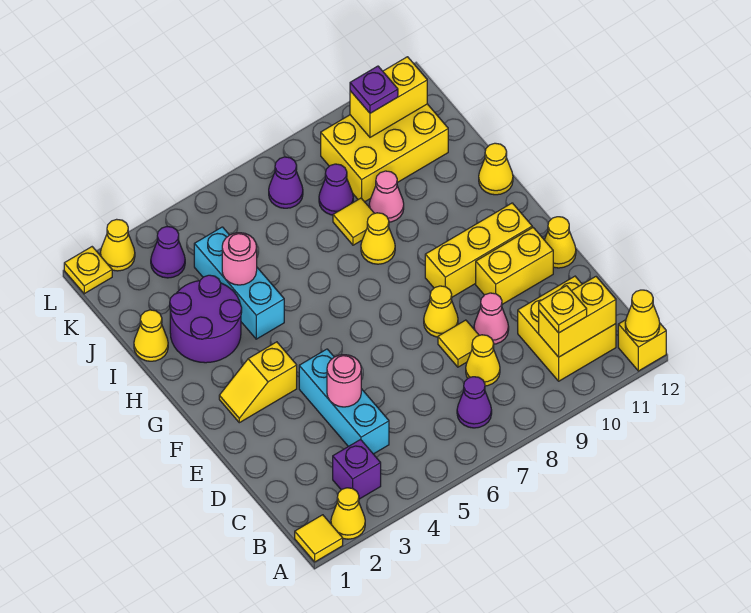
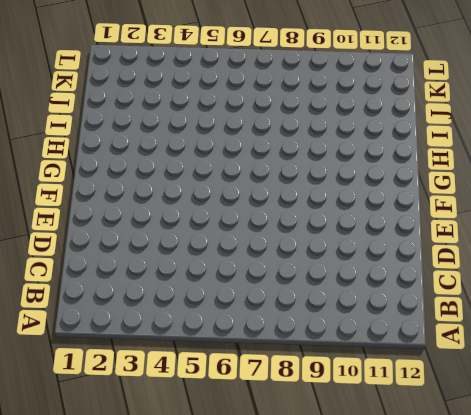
none -> yellow 1x1 tile [295,515,343,562]
none -> yellow 1x1 cone [331,488,365,539]
none -> yellow 1x1 brick [618,320,666,371]
none -> purple 1x1 brick [333,440,381,499]

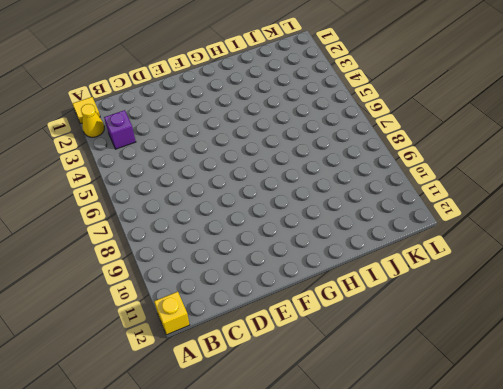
none -> purple 1x1 cone [457,377,492,428]
none -> yellow 2x2 brick [518,276,616,381]
none -> cyan 1x3 brick [299,349,389,454]
none -> yellow 1x1 cone [466,335,500,386]

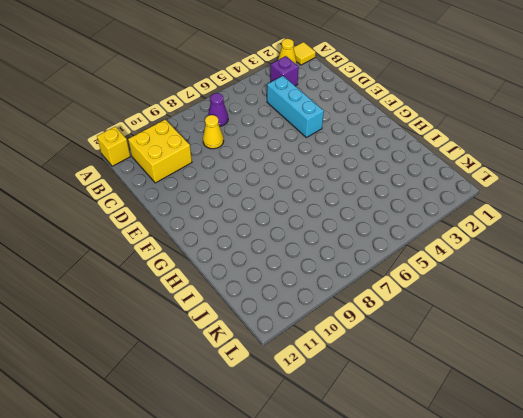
none -> yellow 1x1 tile [438,320,479,367]
none -> pink 1x1 cone [474,293,509,344]
none -> yellow 1x1 cone [424,286,458,337]
none -> yellow 1x2 brick [476,228,553,304]

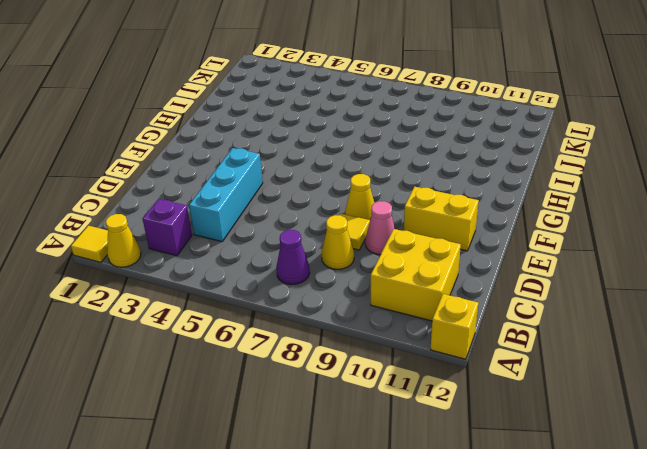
none -> yellow 1x1 cone [545,217,576,268]
none -> yellow 1x2 slope [219,342,297,423]
none -> yellow 1x3 brick [425,203,532,297]
none -> purple 2x2 round brick [170,275,242,363]

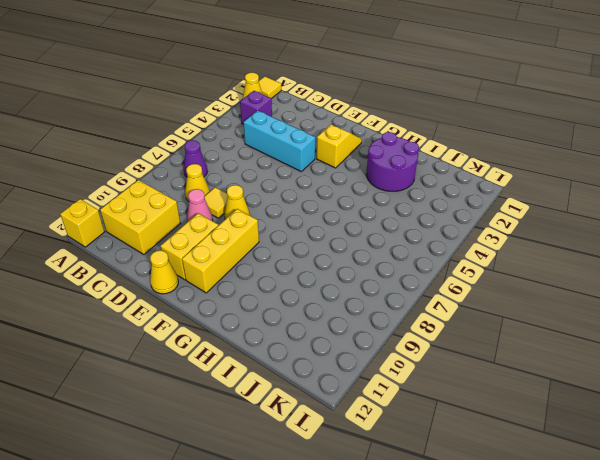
none -> cyan 1x3 brick [194,227,284,339]
none -> yellow 1x1 cone [361,213,395,264]
none -> yellow 1x1 cone [479,143,513,195]
none -> yellow 1x1 cone [134,310,168,361]

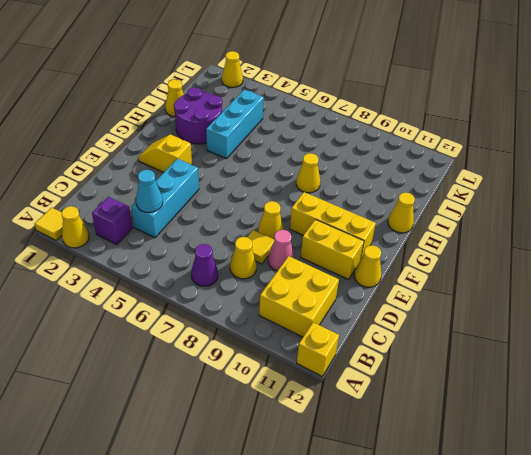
cyan 1x1 cone [136,170,163,213] -> none
none -> yellow 1x1 tile [333,198,374,245]
none -> pink 1x1 cone [369,171,404,222]
none -> purple 1x1 cone [319,164,353,215]
none -> yellow 2x3 brick [321,104,448,202]

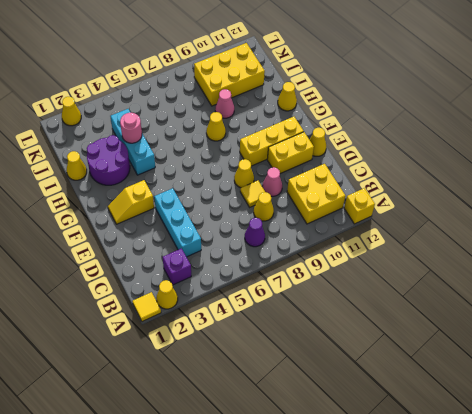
none -> yellow 1x1 tile [333,198,374,245]
none -> purple 1x1 cone [319,164,353,215]
none -> purple 1x1 cone [151,227,185,278]
none -> purple 1x1 cone [269,157,303,208]

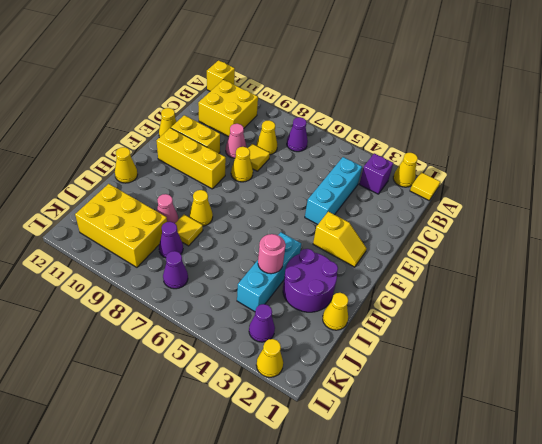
none -> yellow 1x1 plate [64,247,112,294]
none -> yellow 1x1 cone [625,290,660,341]
none -> yellow 1x2 brick [539,277,616,357]
none -> pink 1x1 round brick [327,355,361,407]

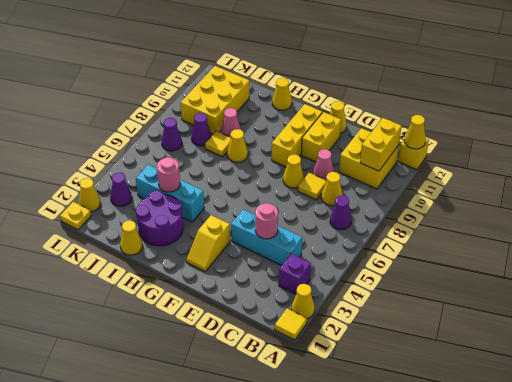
none -> yellow 1x2 brick [350,57,427,137]
none -> yellow 1x1 plate [539,286,587,333]
none -> purple 1x1 plate [350,66,398,113]

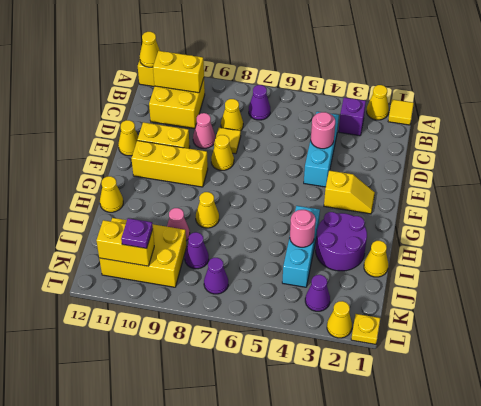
none -> yellow 1x1 tile [333,198,374,245]
none -> yellow 1x1 plate [539,286,587,333]

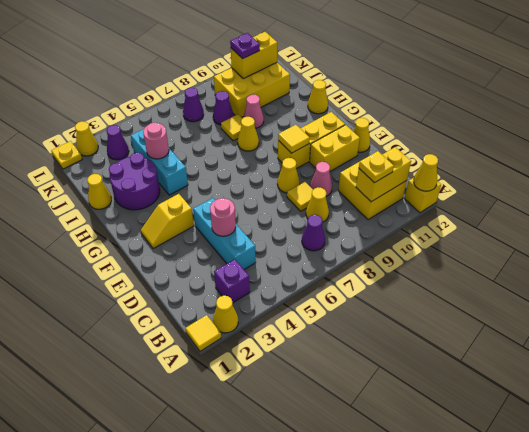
yellow 1x1 tile [278,125,310,153] -> none

